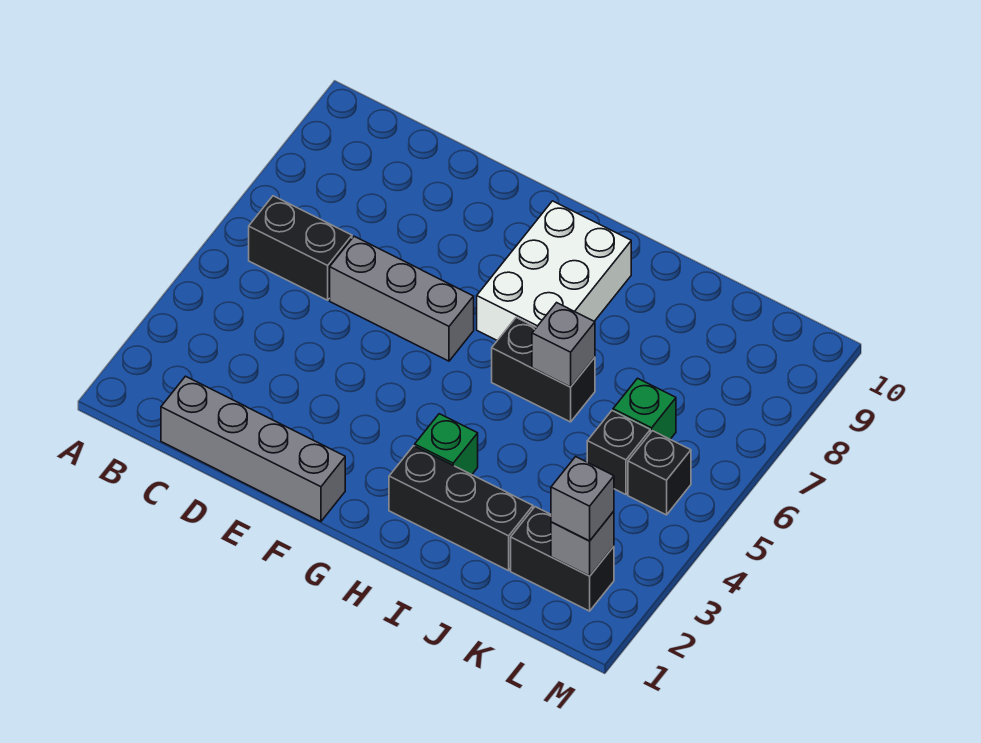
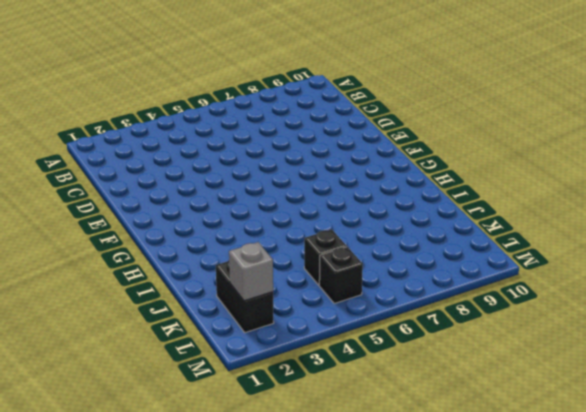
none -> black 1x2 brick [249,196,352,300]
none -> grey 1x4 brick [161,376,345,521]
none -> grey 1x3 brick [330,236,474,361]

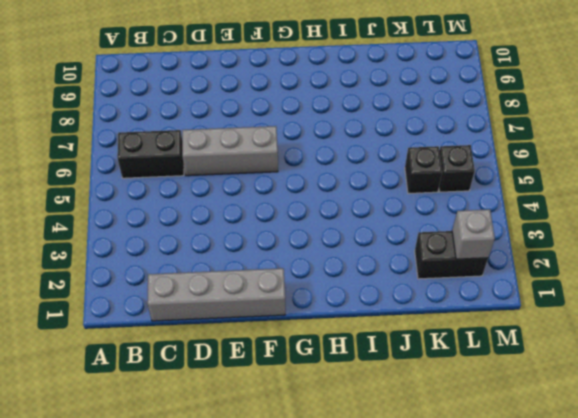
none -> white 2x3 brick [477,201,631,340]
none -> black 1x3 brick [389,446,533,571]
none -> green 1x1 brick [415,414,478,475]

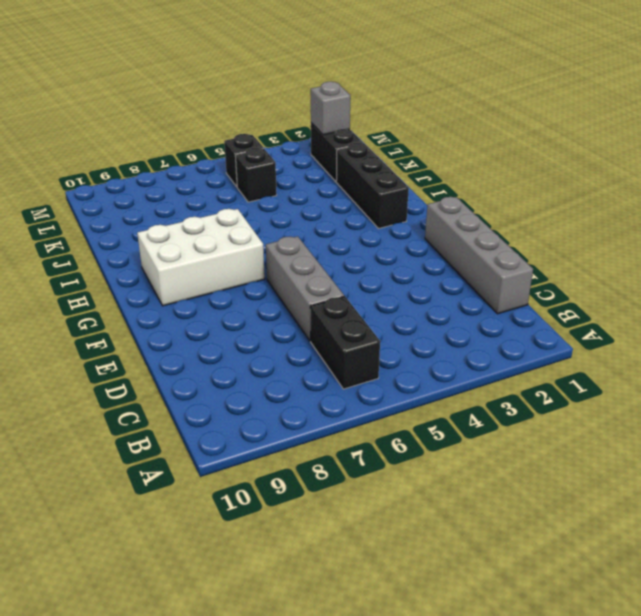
none -> green 1x1 brick [415,414,478,475]
none -> black 1x2 brick [492,318,595,422]
none -> green 1x1 brick [613,378,676,439]

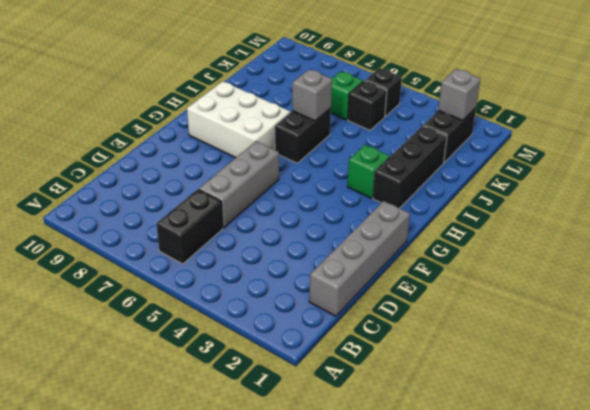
none -> grey 1x1 brick [551,457,614,541]

